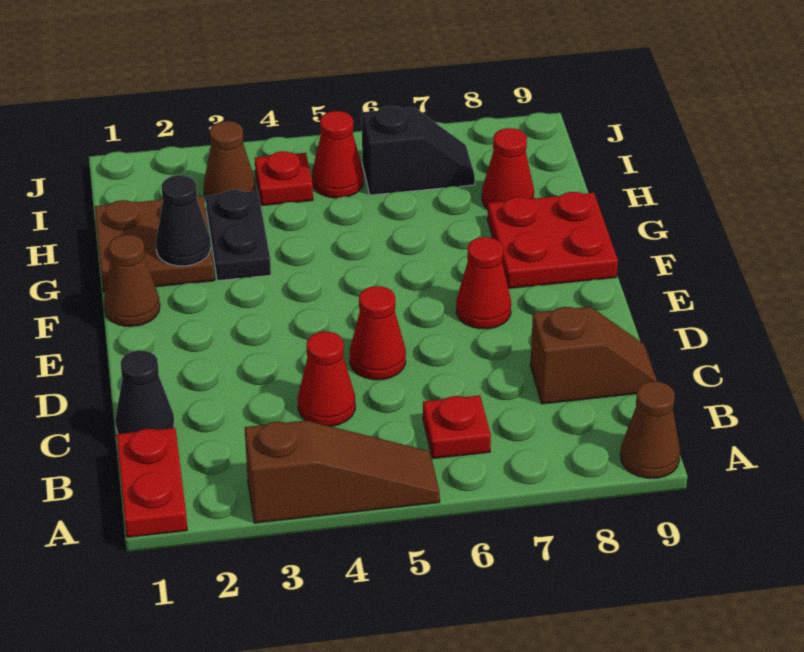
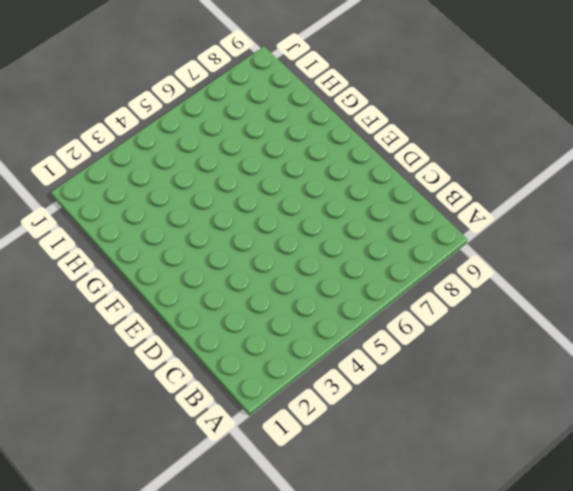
none -> red 1x2 plate [117,428,187,537]
none -> brown 1x3 slope [245,421,440,523]
none -> brown 1x1 cone [620,381,680,478]

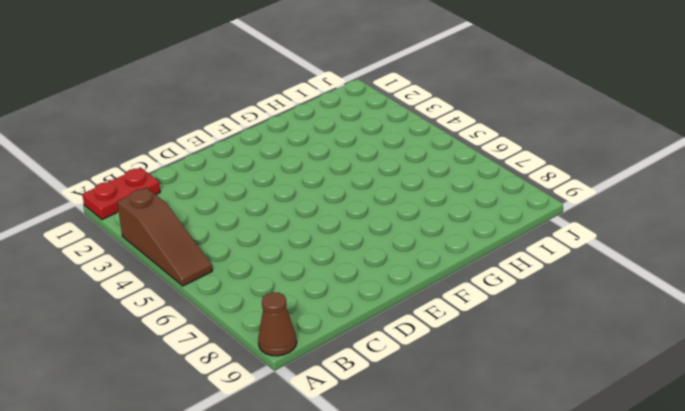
none -> red 1x1 plate [423,395,491,459]
none -> black 1x1 cone [115,350,174,434]
none -> red 1x1 cone [298,332,355,426]

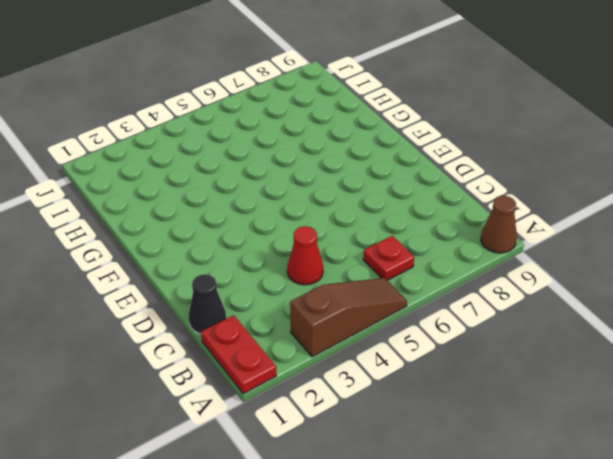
none -> brown 1x2 slope [530,307,657,404]
none -> red 1x1 cone [350,286,406,380]
none -> red 1x1 cone [456,237,511,329]

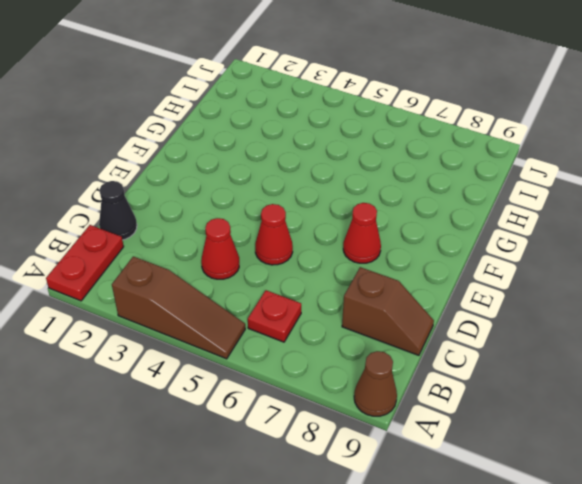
none -> brown 1x1 cone [104,235,160,326]
none -> red 2x2 plate [487,192,618,288]
none -> brown 2x2 plate [95,196,214,292]

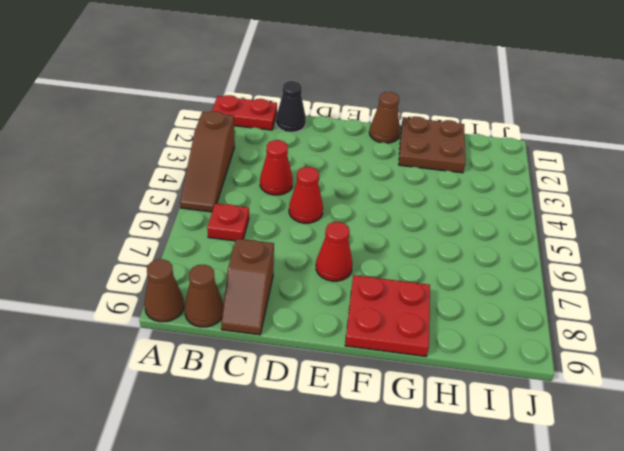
brown 1x1 cone [185,265,224,327] -> brown 1x1 cone moved to [204,121,256,198]
none -> black 1x2 plate [206,190,271,281]
none -> red 1x1 cone [482,128,534,209]
none -> red 1x1 plate [255,151,313,206]

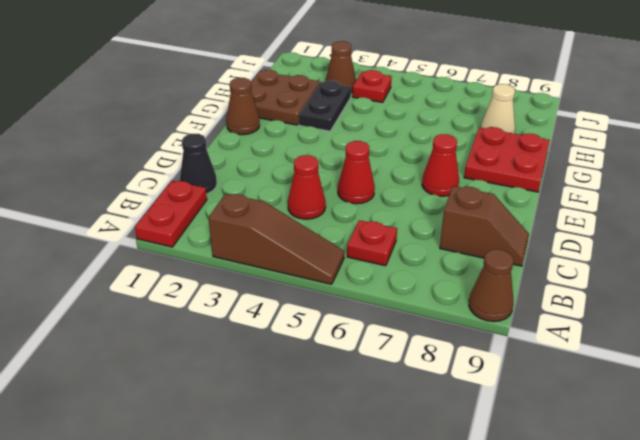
tan 1x1 cone [481,84,515,134] -> red 1x1 cone [482,128,534,209]
none -> red 1x1 cone [312,111,363,198]
none -> black 1x2 slope [362,106,475,195]
none -> black 1x1 cone [156,175,211,266]

